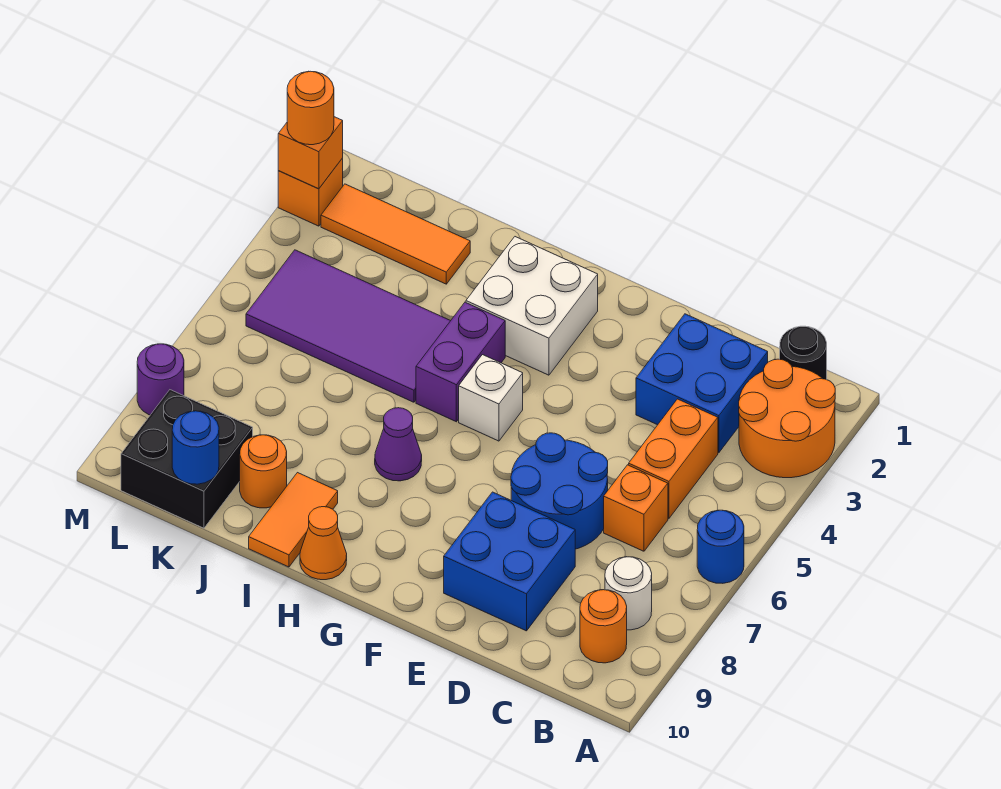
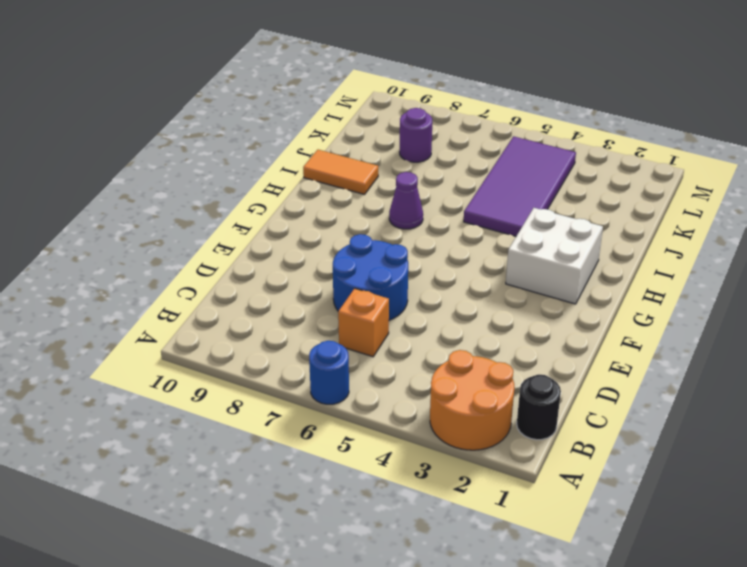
purple 1x1 round brick [400,108,432,162] -> purple 1x1 round brick moved to [137,344,184,415]
none -> white 1x1 round brick [605,557,652,630]
none -> orange 1x1 round brick [580,590,627,663]
none -> blue 2x2 brick [636,314,768,453]

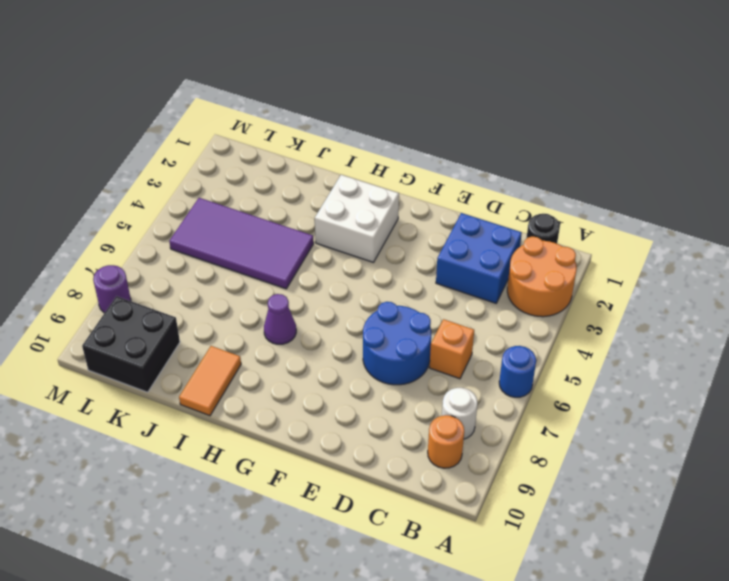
none -> orange 1x2 brick [629,399,718,518]
none -> blue 2x2 brick [444,492,575,631]
none -> white 1x1 brick [459,355,523,441]

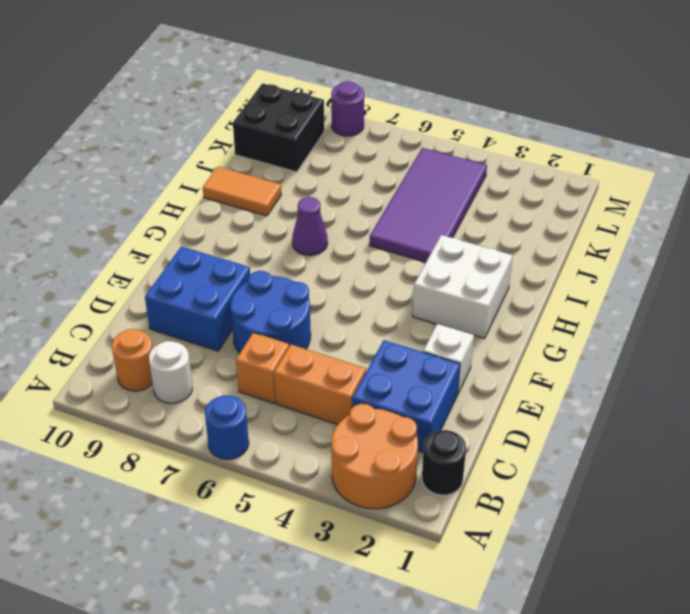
white 1x1 brick [423,324,474,394] -> white 1x1 brick moved to [459,355,523,441]
none -> purple 1x2 brick [416,302,505,422]
none -> orange 1x1 cone [300,507,347,580]
none -> orange 1x3 tile [321,184,470,284]

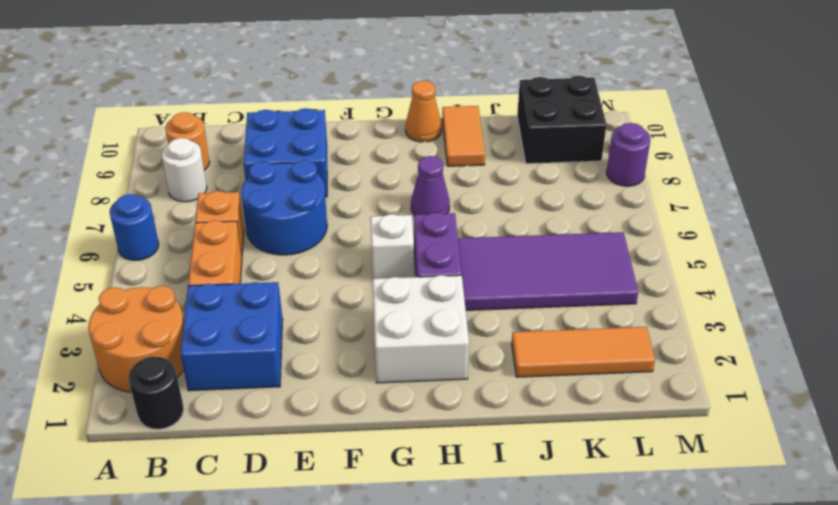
none -> orange 1x1 round brick [240,435,287,508]
none -> orange 1x1 brick [278,158,343,226]
none -> blue 1x1 round brick [172,411,219,484]

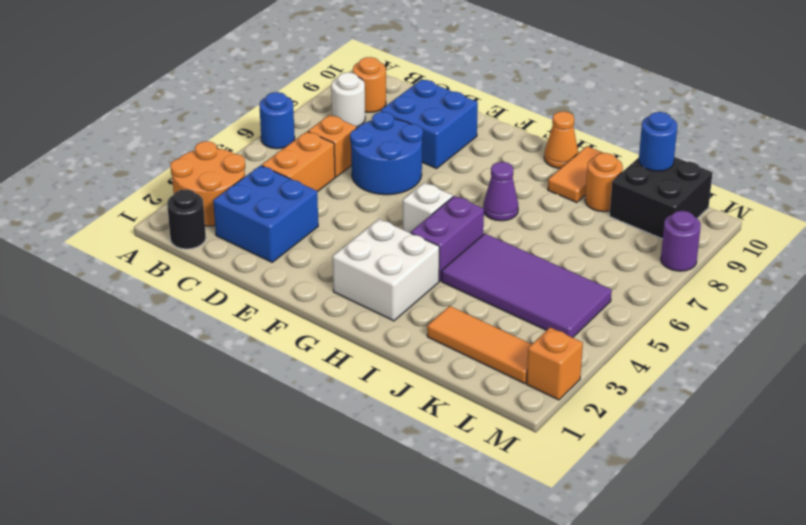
none -> orange 1x1 brick [278,117,343,189]
none -> orange 1x1 round brick [287,71,334,145]

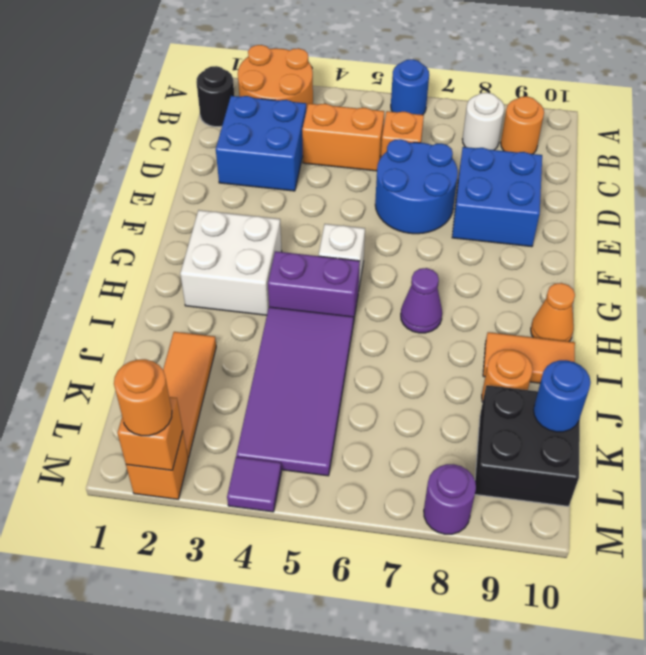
purple 1x1 tile [227,457,281,512] -> none

